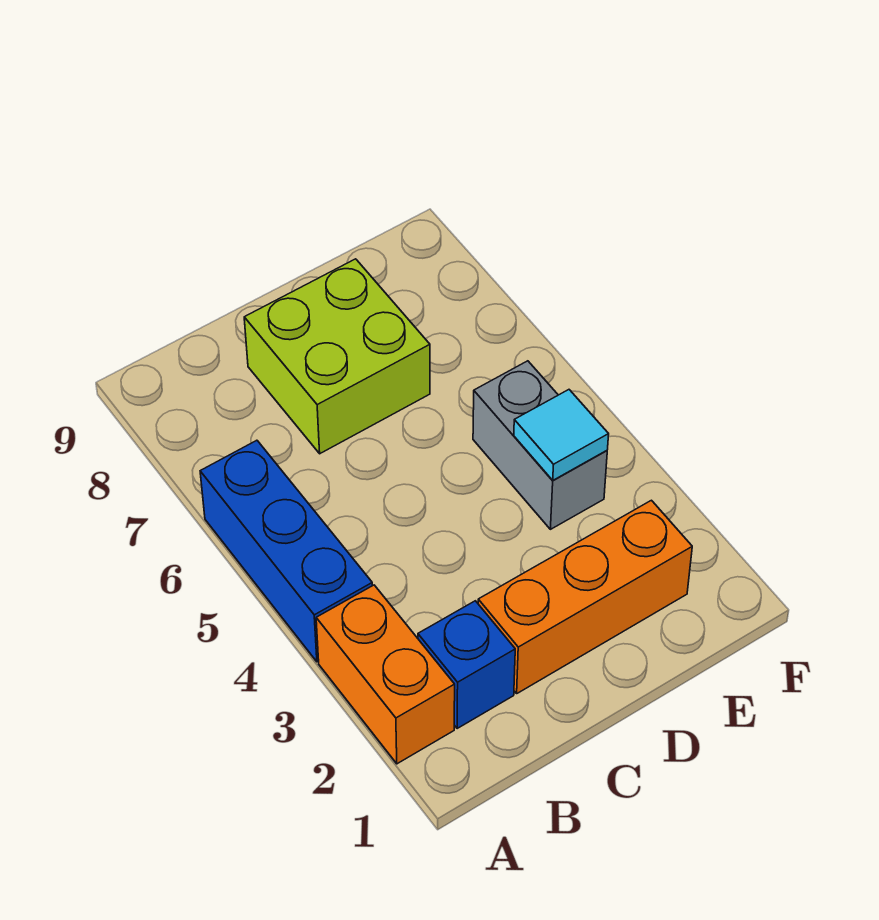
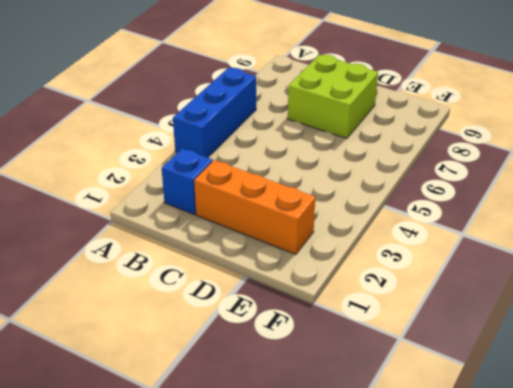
none -> orange 1x2 brick [316,585,455,764]
none -> grey 1x2 brick [473,361,607,529]

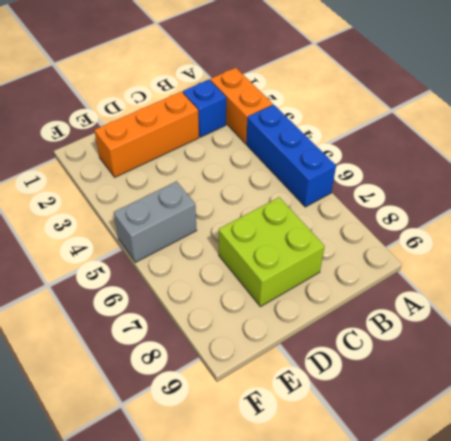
grey 1x2 brick [114,181,197,262] -> grey 1x2 brick turned to [473,361,607,529]
none -> cyan 1x1 tile [514,390,609,480]

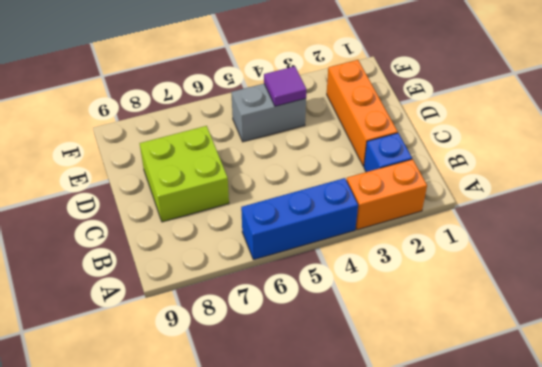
purple 1x1 tile [264,66,306,106] -> cyan 1x1 tile [514,390,609,480]

